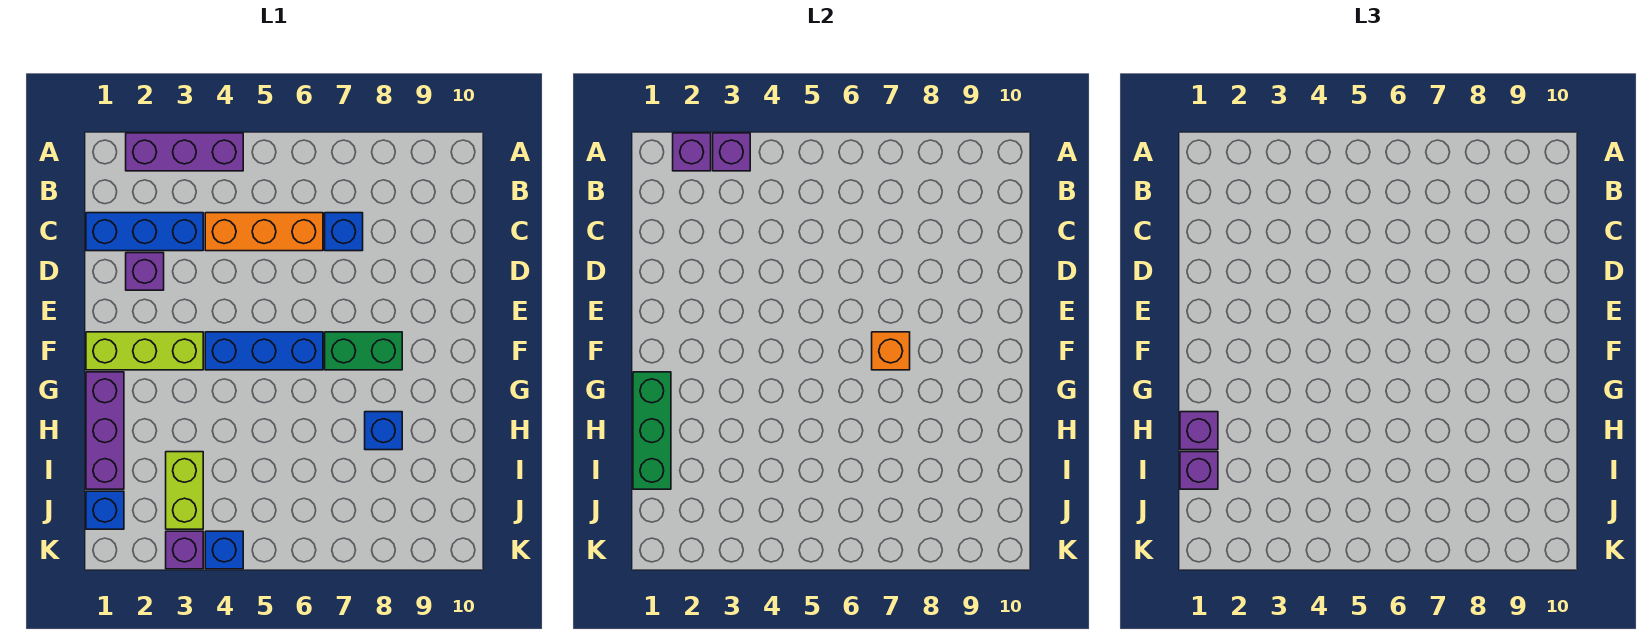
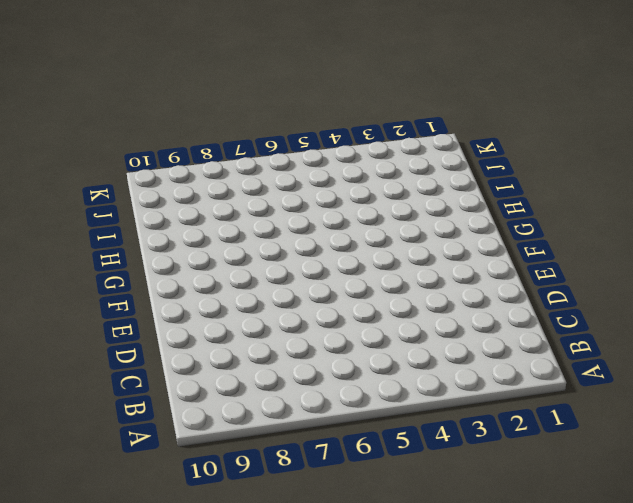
none -> purple 1x3 brick [126,133,243,171]
none -> blue 1x3 brick [86,213,203,251]
none -> orange 1x3 brick [205,213,323,251]

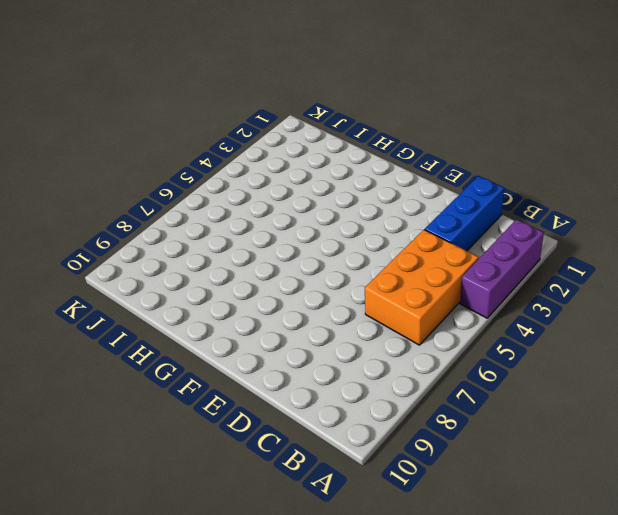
orange 2x3 brick [365,230,479,345] -> orange 1x3 brick [205,213,323,251]
none -> blue 1x1 brick [325,213,363,251]
none -> purple 1x1 brick [126,253,164,290]
none -> lime 1x3 brick [86,332,203,370]

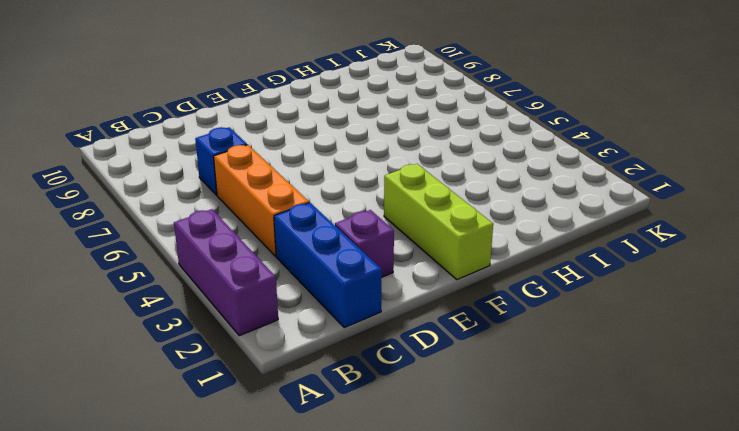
none -> blue 1x3 brick [205,332,323,370]
none -> green 1x2 brick [325,332,402,370]
none -> purple 1x3 brick [86,372,124,489]

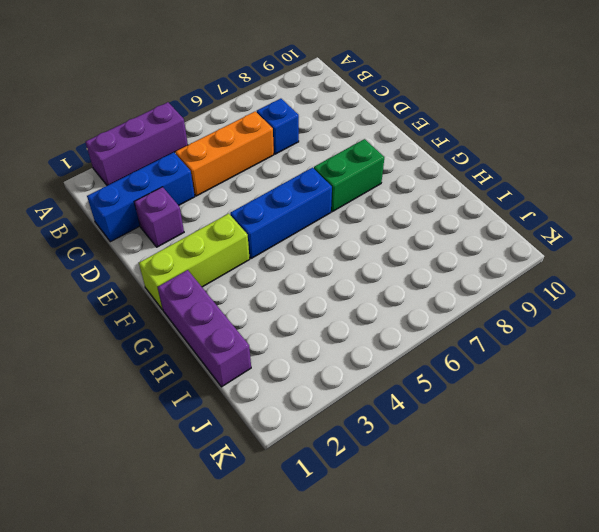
none -> blue 1x1 brick [365,412,402,450]
none -> lime 1x2 brick [166,452,203,529]
none -> blue 1x1 brick [86,491,124,529]

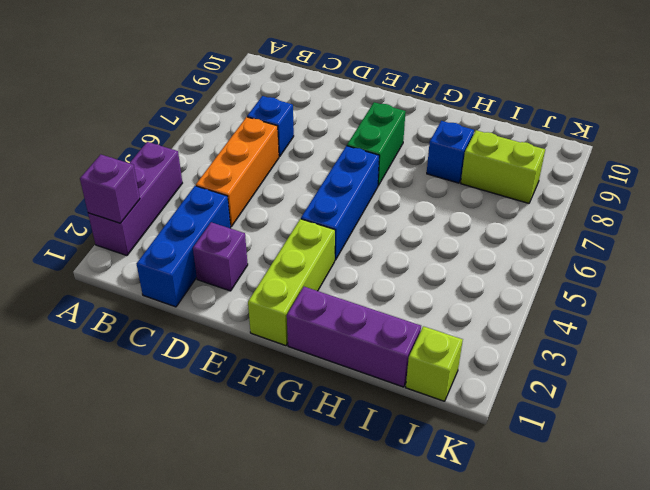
lime 1x2 brick [461,130,545,203] -> lime 1x2 brick moved to [166,452,203,529]
lime 1x1 brick [406,326,463,401] -> blue 1x1 brick [86,491,124,529]
none -> purple 1x1 brick [166,531,203,569]
none -> blue 1x1 brick [205,531,243,569]
none -> purple 1x1 brick [713,133,750,171]

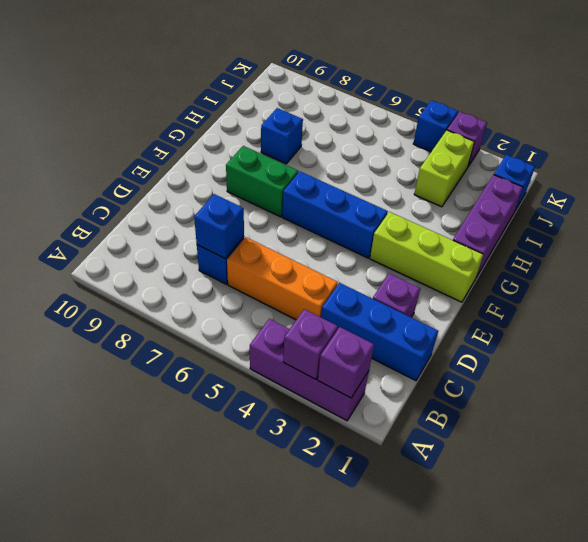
blue 1x1 brick [194,194,244,259] -> none
none -> orange 1x1 brick [872,332,910,370]
none -> green 1x3 brick [633,372,671,489]
none -> purple 1x1 brick [1180,412,1218,450]

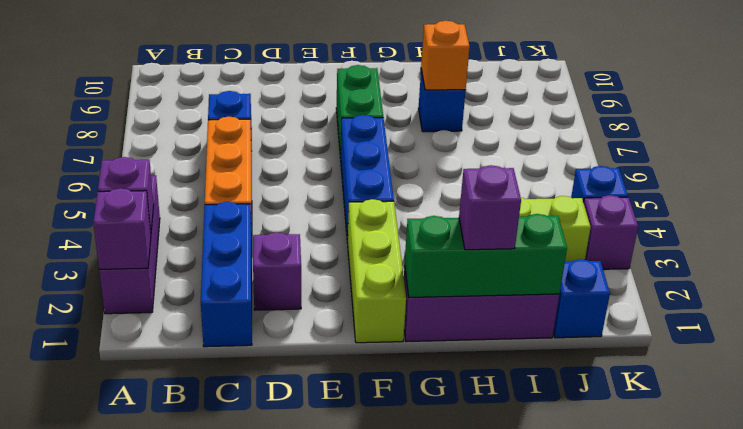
orange 1x1 brick [421,21,470,90] -> orange 1x1 brick moved to [872,332,910,370]
none -> purple 1x1 brick [1180,452,1218,489]

